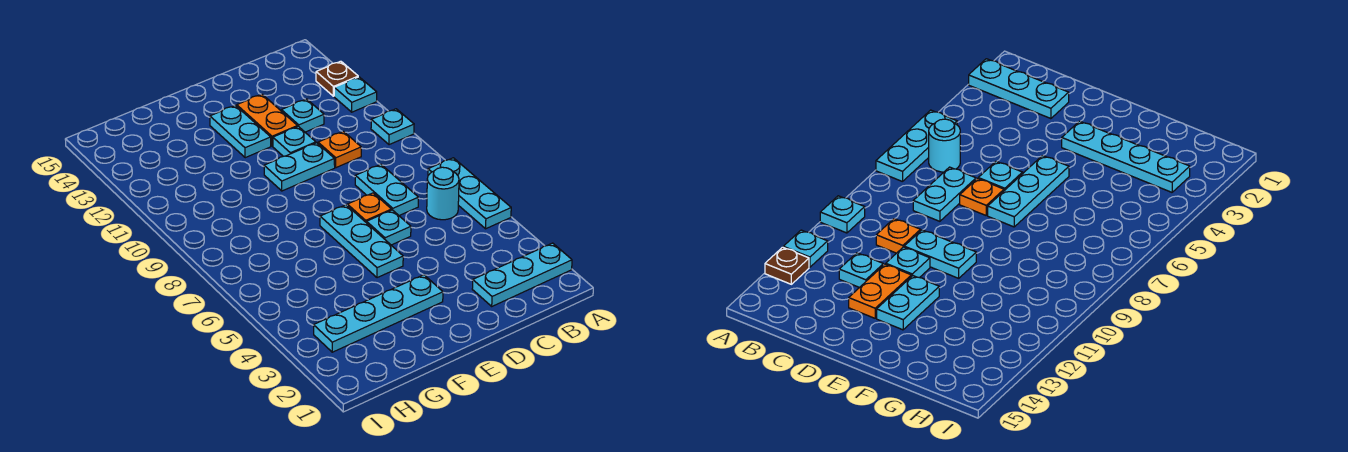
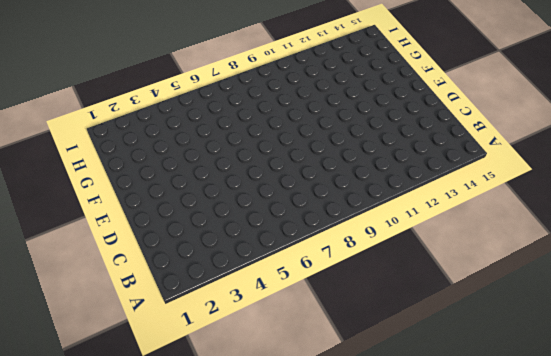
none -> cyan 1x3 plate [472,243,572,306]
none -> cyan 1x3 plate [428,158,511,229]
none -> cyan 1x1 plate [371,109,414,145]

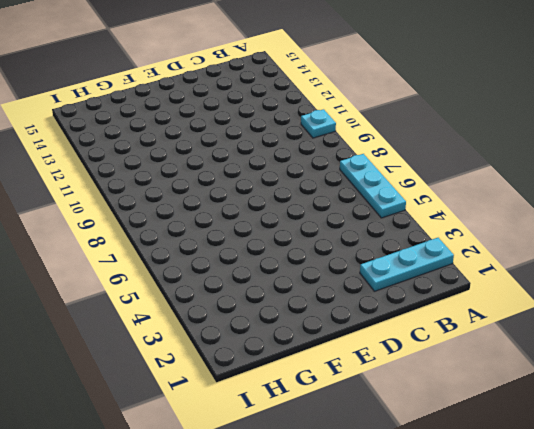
none -> cyan 1x1 plate [334,77,377,112]
none -> brown 1x1 plate [316,61,358,96]
none -> cyan 1x1 round brick [427,167,459,220]

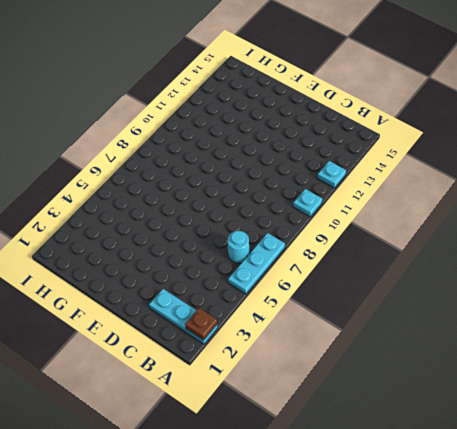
brown 1x1 plate [185,308,217,340] -> brown 1x1 plate moved to [316,61,358,96]
none -> cyan 1x2 plate [355,164,418,215]
none -> orange 1x1 plate [318,131,361,168]
none -> cyan 1x1 plate [281,99,324,132]

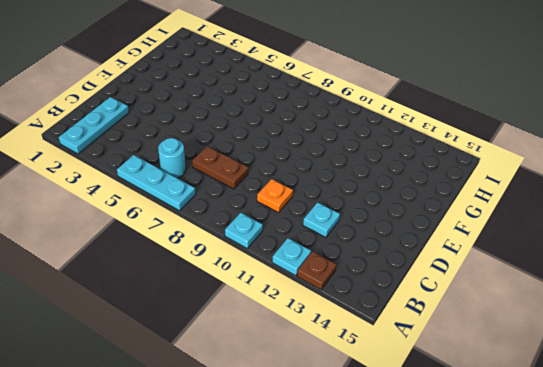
brown 1x2 plate [192,146,249,189] -> cyan 1x2 plate [355,164,418,215]
none -> cyan 1x1 plate [367,210,411,245]
none -> orange 1x1 plate [347,193,392,223]
none -> cyan 1x2 plate [264,143,335,191]

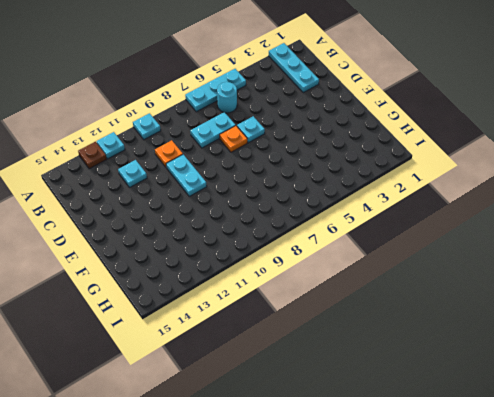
none -> cyan 1x1 plate [273,126,316,156]
none -> orange 1x2 plate [237,94,297,146]
none -> cyan 1x4 plate [314,275,443,352]

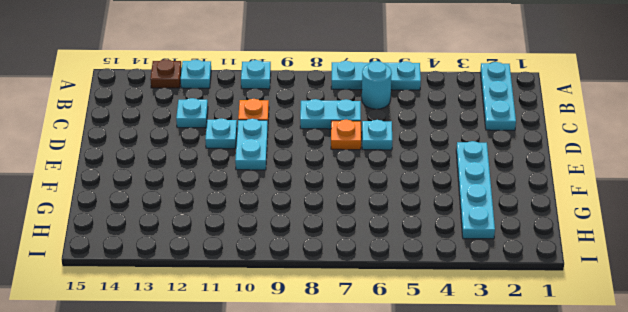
none -> orange 1x2 plate [237,94,297,146]
none -> cyan 1x3 plate [320,205,403,278]
none -> cyan 1x2 plate [210,105,271,158]

